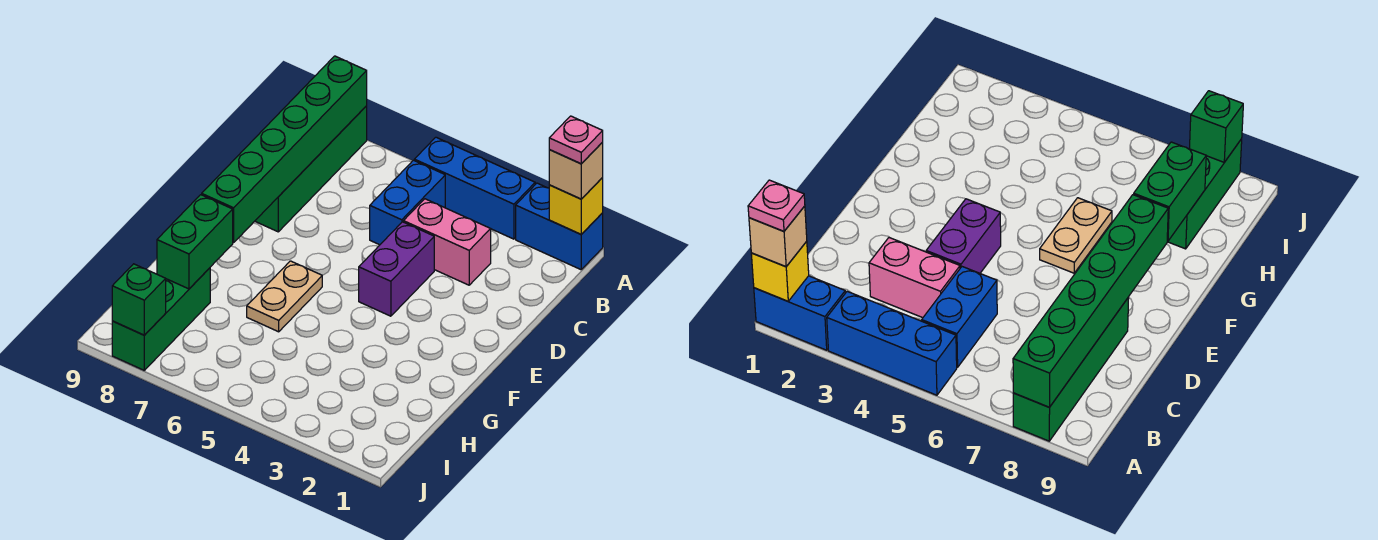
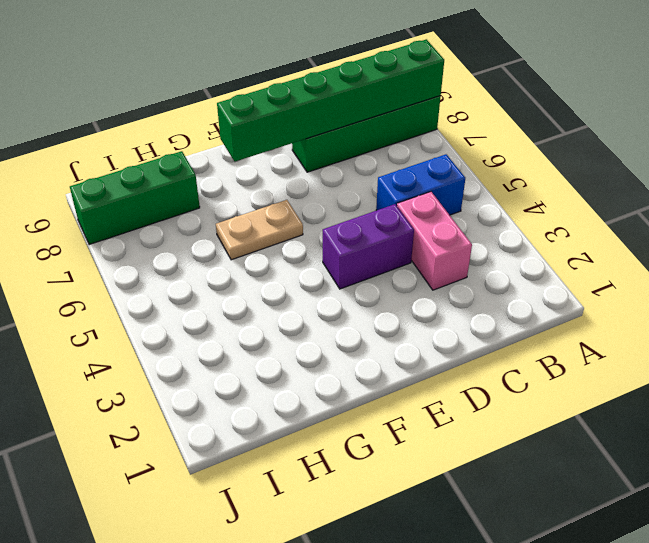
none -> blue 1x2 brick [516,183,603,270]
none -> blue 1x3 brick [414,137,535,239]
none -> yellow 1x1 brick [549,178,603,234]

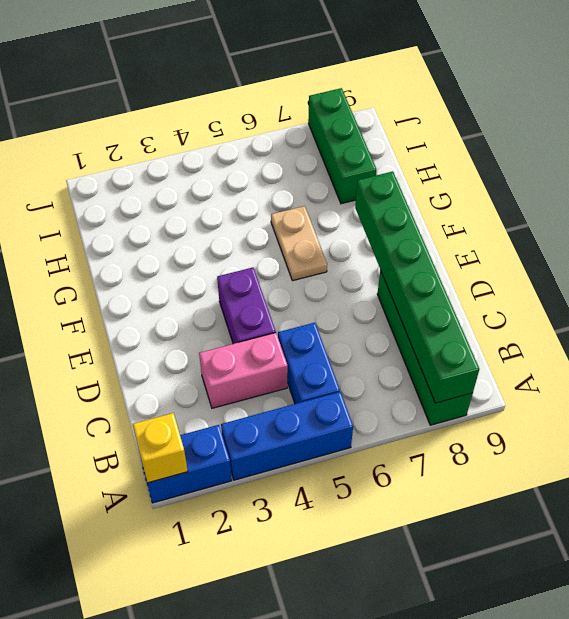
none -> green 1x2 brick [157,195,233,289]
none -> green 1x1 brick [112,264,166,335]
none -> tan 1x1 brick [549,143,603,199]

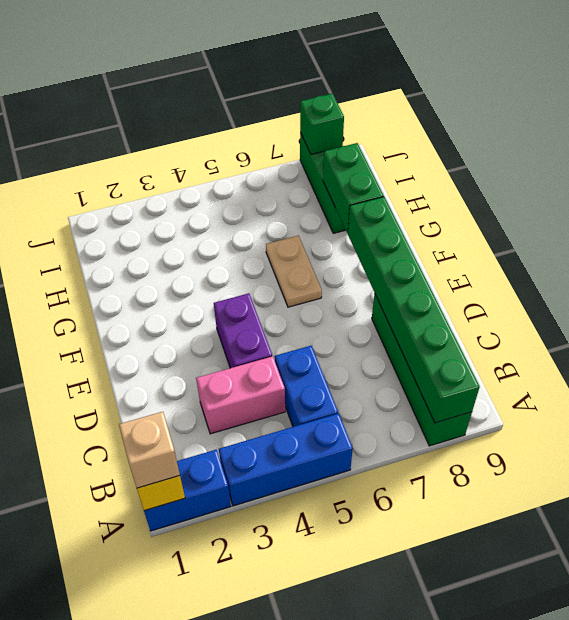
none -> pink 1x1 plate [549,116,603,164]

